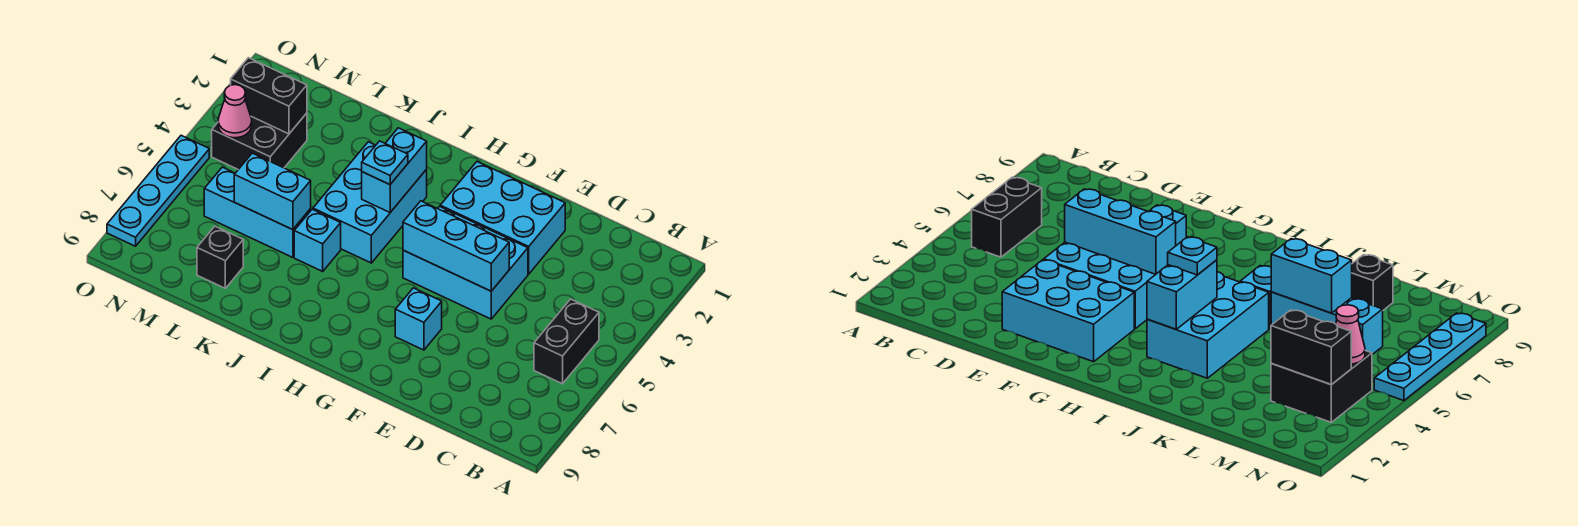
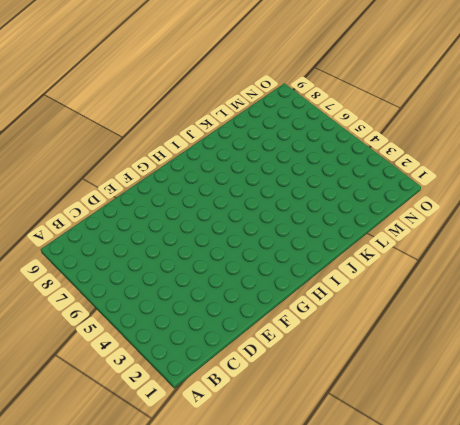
none -> black 1x2 brick [534,299,599,384]
none -> cyan 2x3 brick [440,162,565,274]
none -> cyan 2x3 brick [403,207,528,319]

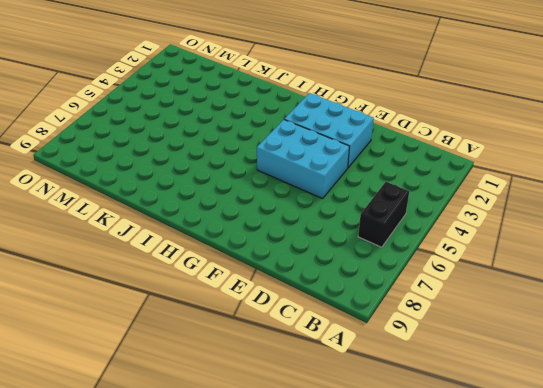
none -> cyan 1x1 brick [395,288,442,350]
none -> cyan 2x3 brick [313,142,427,263]
none -> cyan 1x1 brick [294,209,341,271]

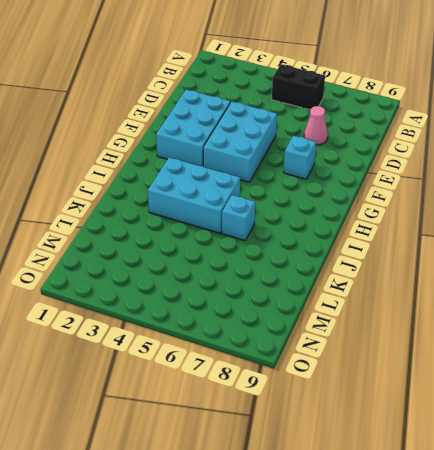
pink 1x1 cone [304,106,328,145] -> pink 1x1 cone moved to [218,85,252,138]
none -> cyan 1x3 brick [204,167,311,257]
none -> black 1x1 brick [197,226,243,288]
none -> black 2x2 brick [212,113,307,170]

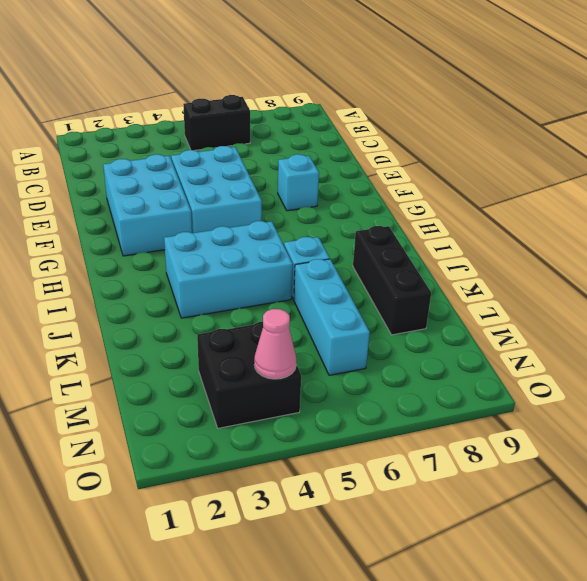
black 1x3 brick [353,226,431,335] -> black 1x1 brick [197,226,243,288]
none -> cyan 1x4 plate [107,135,209,246]
none -> cyan 1x3 brick [403,201,509,291]
none -> cyan 1x2 brick [362,128,427,212]

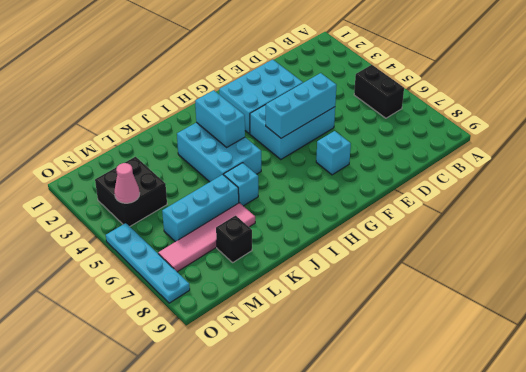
pink 1x4 tile [158,203,255,272] -> none
none -> cyan 1x2 brick [234,153,311,230]
none -> black 1x2 brick [231,58,307,134]
none -> cyan 1x1 plate [362,141,408,185]

